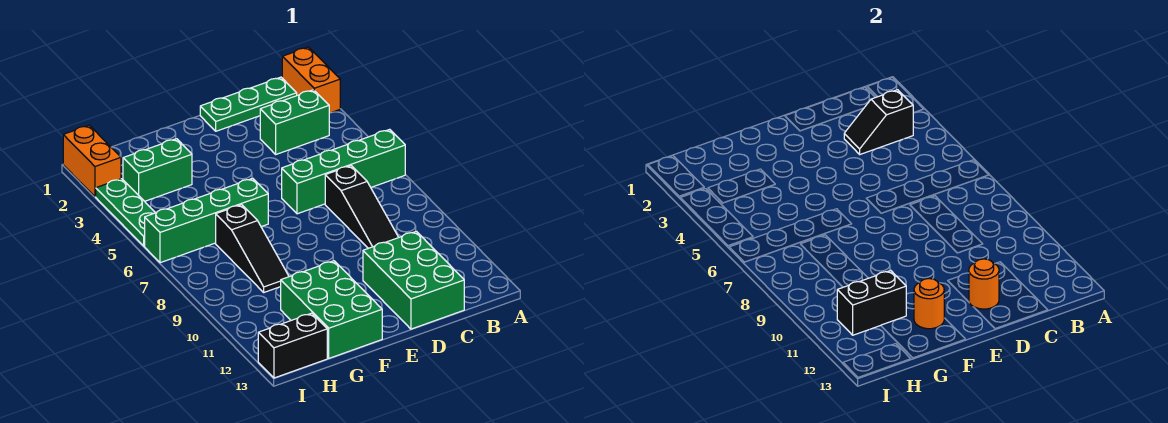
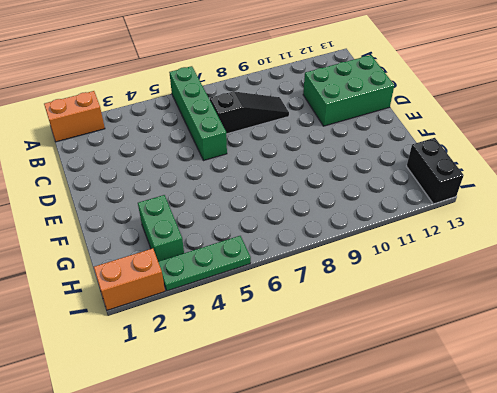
none -> green 1x3 plate [200,77,297,131]
none -> green 1x2 brick [260,90,329,154]
none -> green 1x4 brick [145,178,268,263]

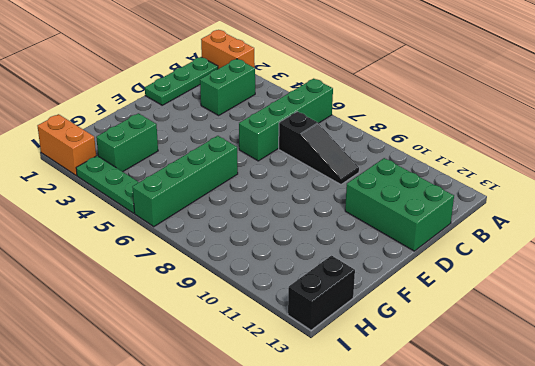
none -> green 2x3 brick [281,261,382,358]
none -> black 1x3 slope [216,205,289,292]
none -> black 1x2 slope [844,90,913,154]

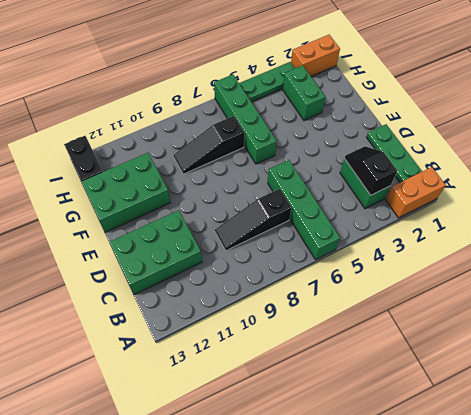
none -> orange 1x1 round brick [969,259,999,309]
none -> orange 1x1 round brick [914,279,944,329]
none -> black 1x2 brick [837,271,906,335]

